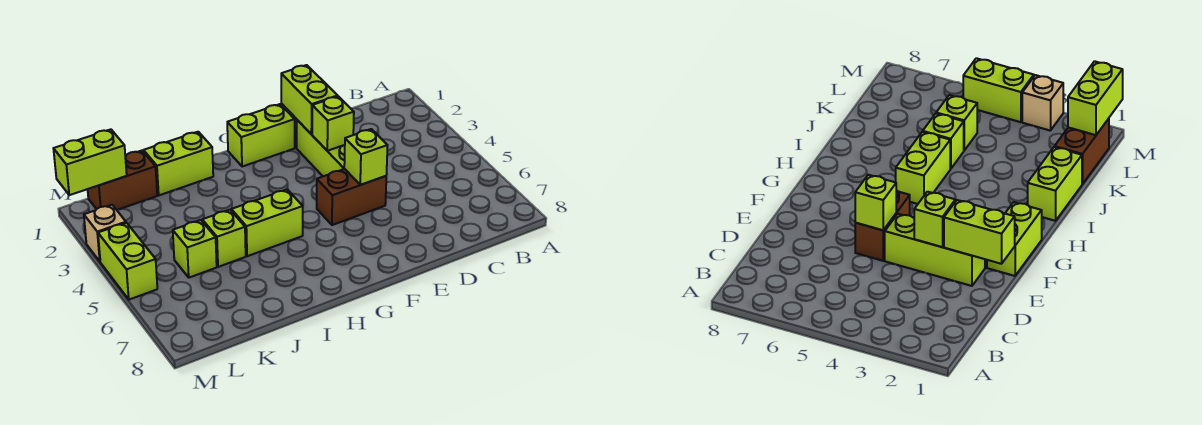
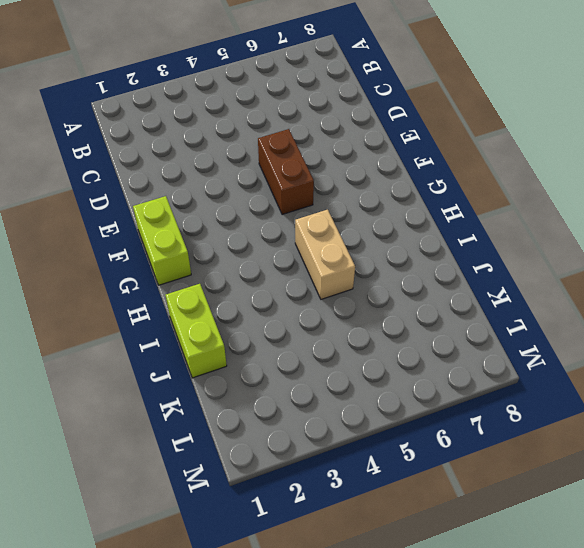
tan 1x2 brick [295,210,355,299] -> lime 1x2 brick [231,189,303,256]
none -> lime 1x3 brick [297,120,345,176]
none -> lime 1x1 brick [202,210,246,267]
none -> brown 1x2 brick [88,151,157,210]

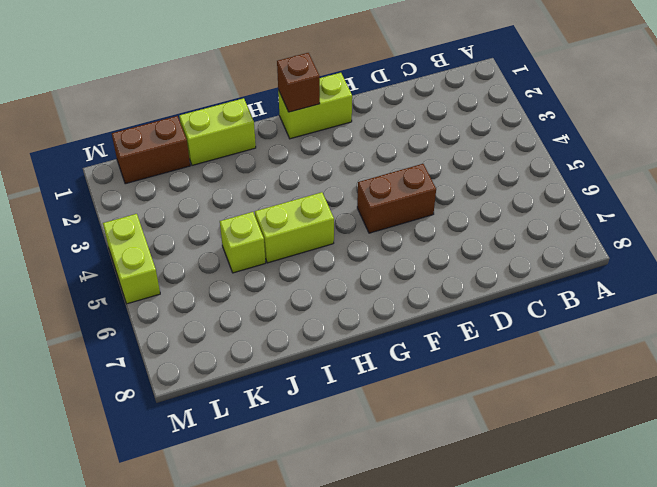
brown 1x1 brick [277,53,320,112] -> none
none -> lime 1x3 brick [297,120,345,176]
none -> lime 1x1 brick [173,220,217,278]
none -> tan 1x1 brick [84,205,126,261]

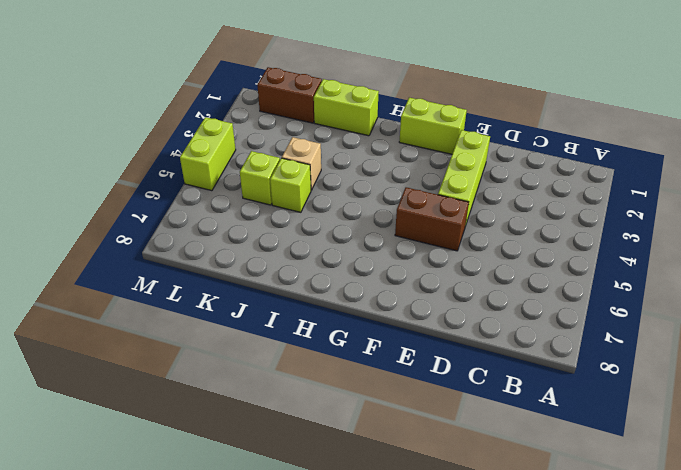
tan 1x1 brick [282,137,321,190] -> tan 1x1 brick moved to [84,205,126,261]
none -> lime 1x2 brick [231,189,303,256]
none -> lime 1x2 brick [281,65,338,134]
none -> lime 1x1 brick [312,96,354,151]

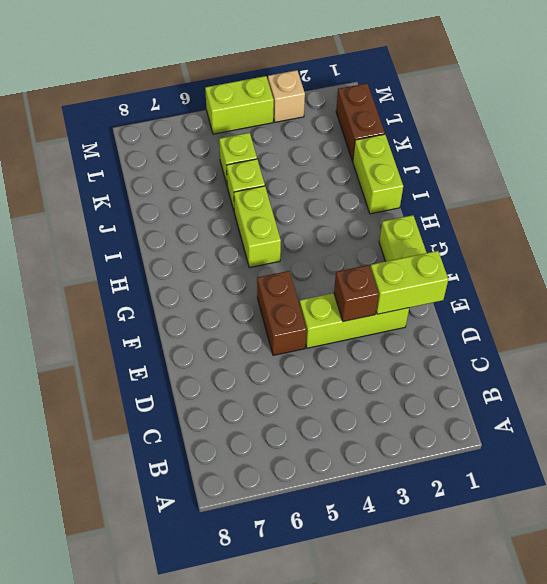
brown 1x1 brick [334,265,379,322] -> lime 1x1 brick [312,96,354,151]
none -> lime 1x1 brick [344,129,388,185]
none -> lime 1x2 brick [53,129,127,195]

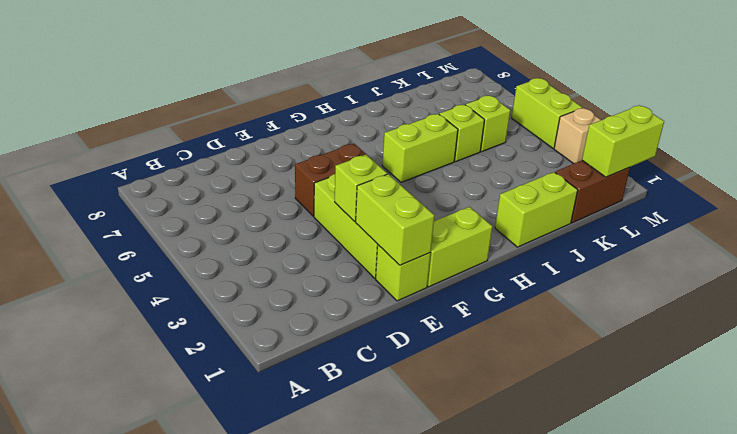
lime 1x1 brick [376,245,431,301] -> lime 1x1 brick moved to [344,129,388,185]

